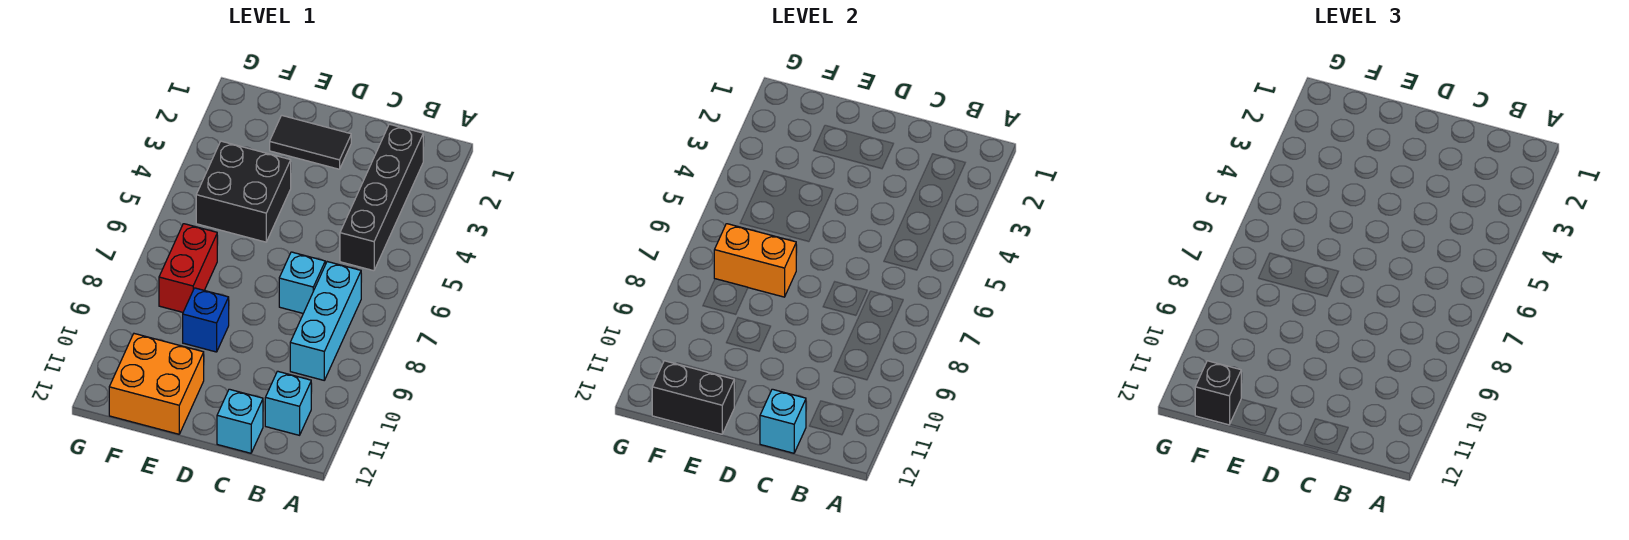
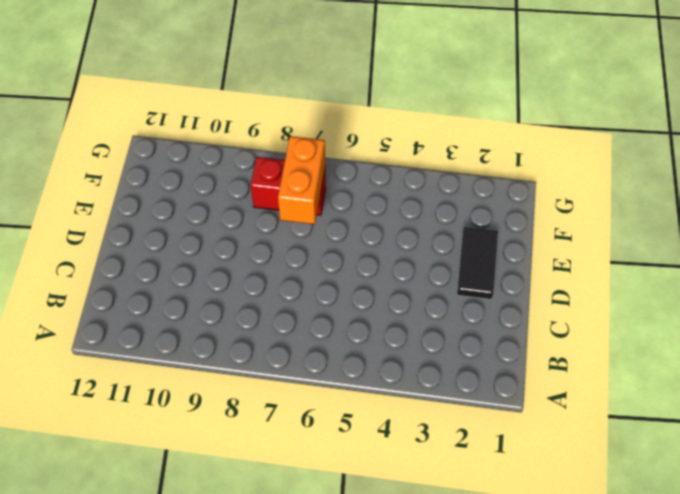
none -> black 1x4 brick [340,124,423,271]
none -> cyan 1x3 brick [290,262,361,380]
none -> cyan 1x1 brick [265,371,311,435]

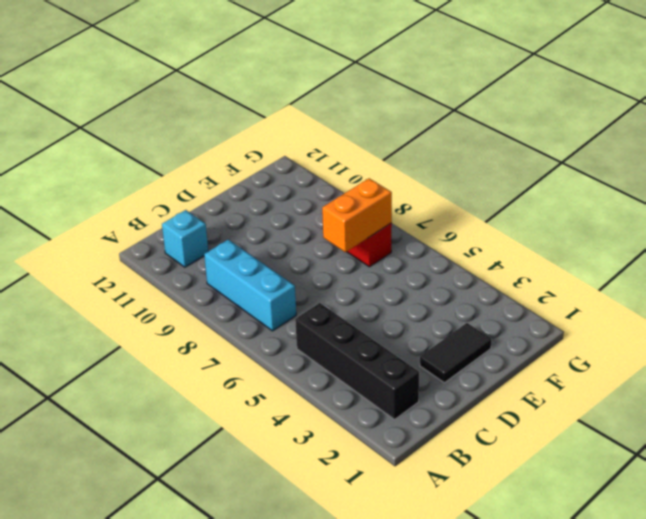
none -> cyan 1x1 brick [279,252,325,313]
none -> cyan 1x1 brick [217,389,263,453]
none -> black 2x2 brick [196,141,291,242]

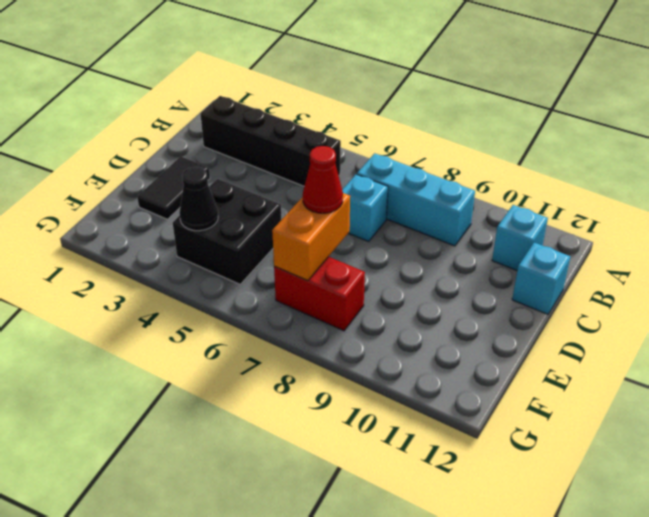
red 1x1 cone [303,146,343,213] -> none
black 1x1 cone [179,167,218,231] -> none
none -> blue 1x1 brick [183,288,229,352]
none -> orange 2x2 brick [109,334,204,434]
none -> cyan 1x1 brick [760,389,806,453]

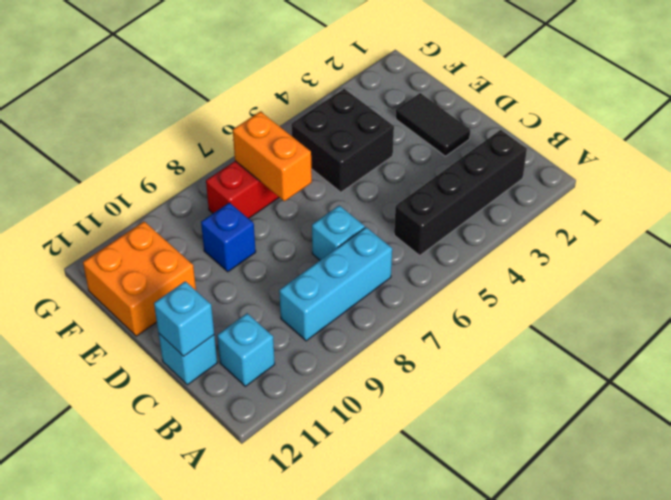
none -> black 1x2 brick [652,361,734,434]
none -> black 1x1 brick [1195,361,1241,425]

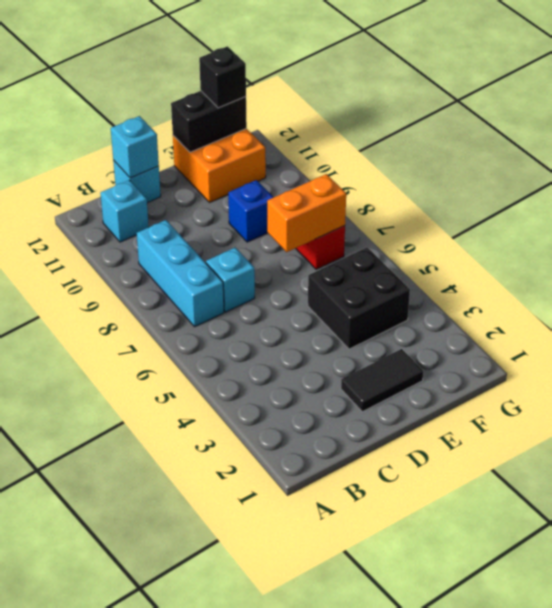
none -> black 1x4 brick [340,124,423,271]

